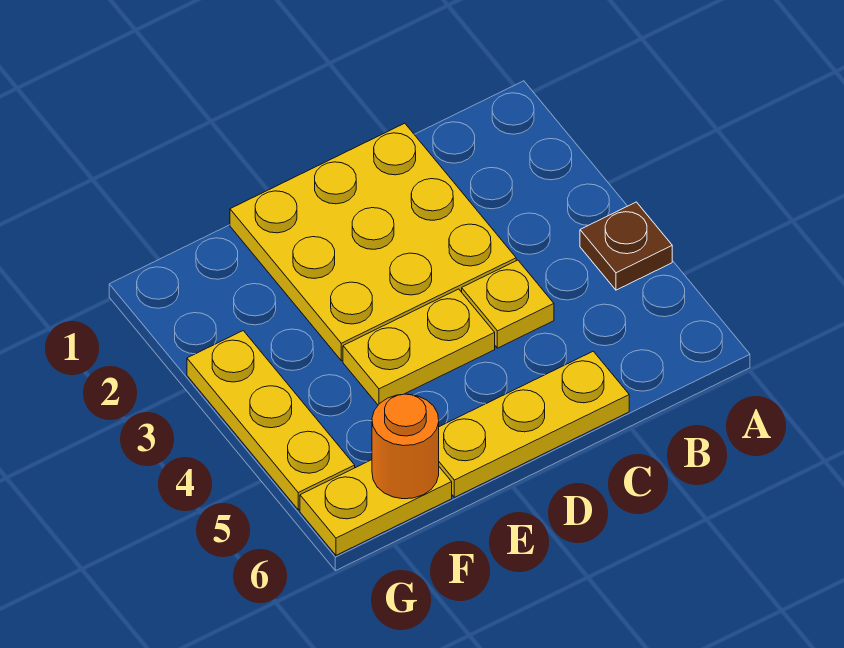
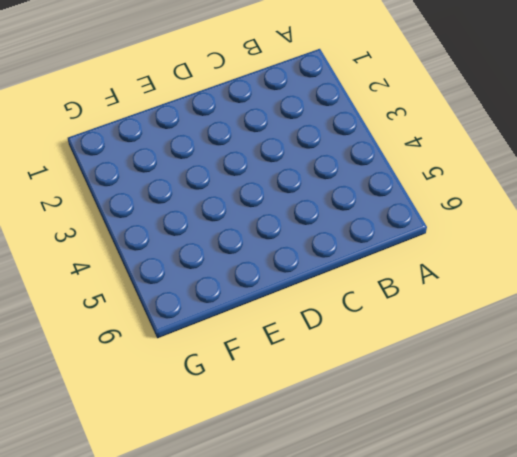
none -> brown 1x1 plate [580,202,672,290]
none -> yellow 3x3 plate [230,123,516,361]

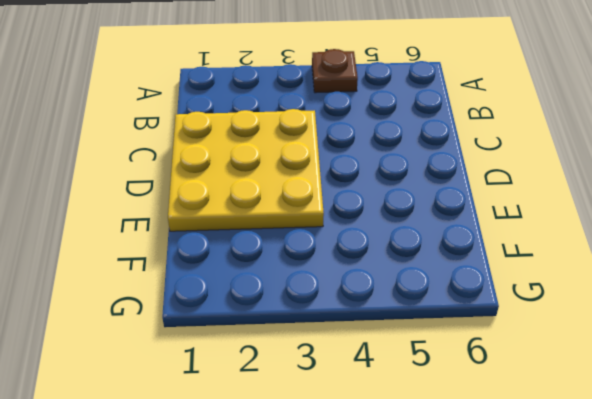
none -> yellow 1x1 plate [462,260,554,348]
none -> yellow 1x3 plate [439,351,629,497]

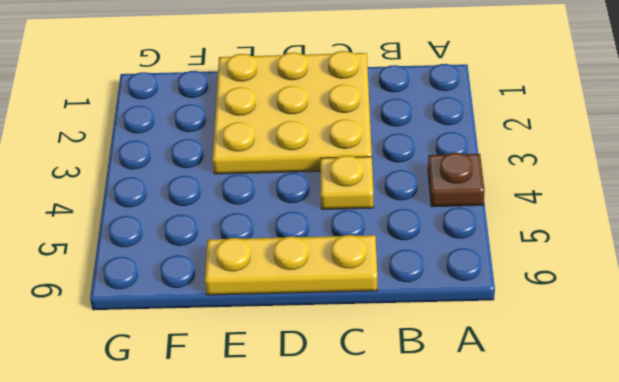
none -> yellow 1x2 plate [343,289,495,405]
none -> yellow 1x2 plate [300,460,452,555]

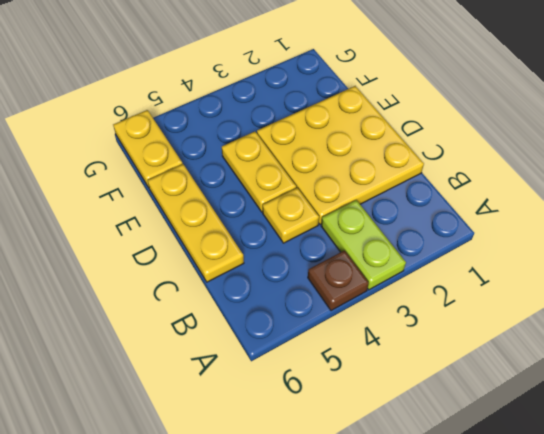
lime 1x2 plate [321,200,406,290] -> none
none -> yellow 1x3 plate [187,331,355,510]
none -> orange 1x1 round brick [372,394,439,499]

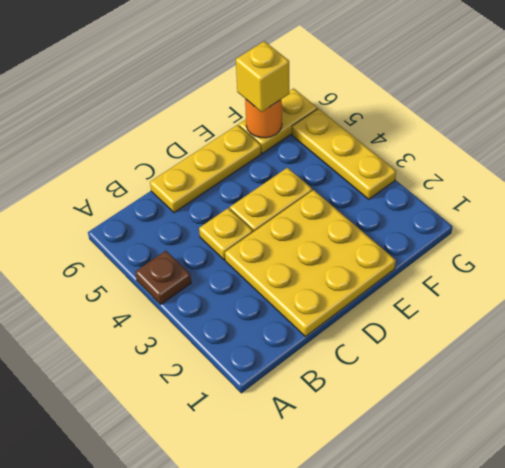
yellow 1x1 brick [236,41,289,112] -> none

